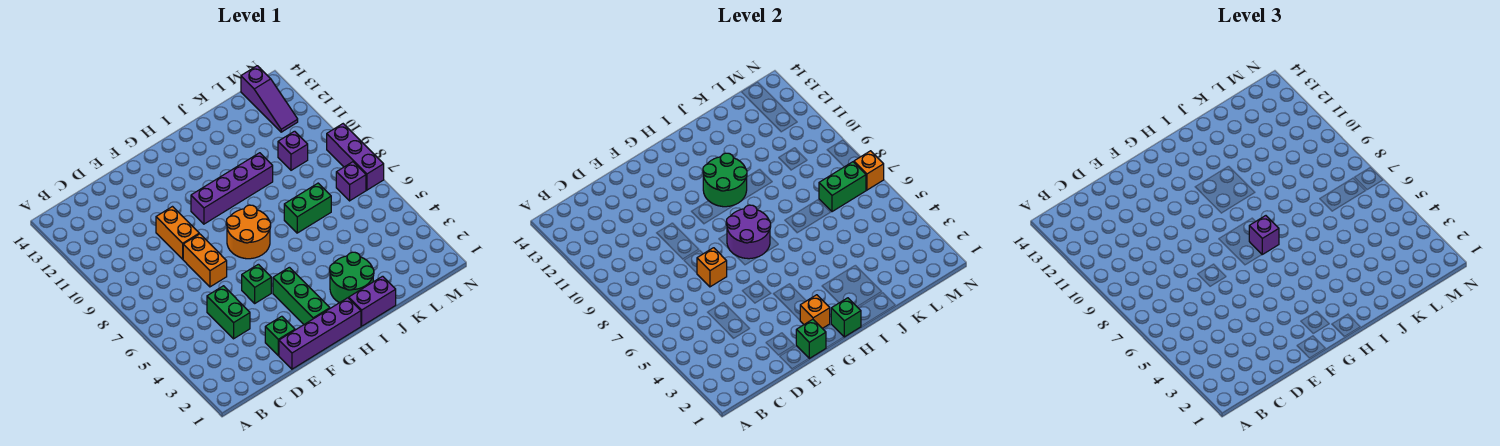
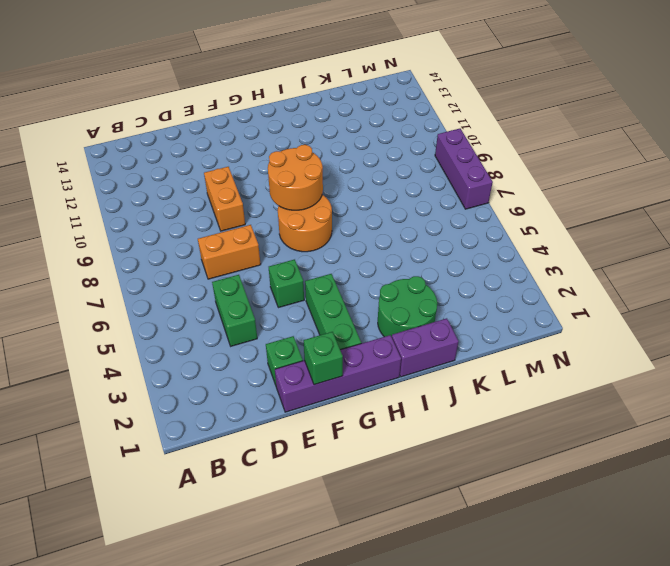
orange 1x2 brick [198,225,261,279] -> orange 1x2 brick turned to [183,234,227,287]
orange 2x2 round brick [268,145,323,210] -> purple 2x2 round brick [726,205,771,259]
none -> purple 1x4 brick [191,153,273,224]
none -> green 1x2 brick [284,183,331,233]
none -> purple 1x1 brick [278,131,308,170]

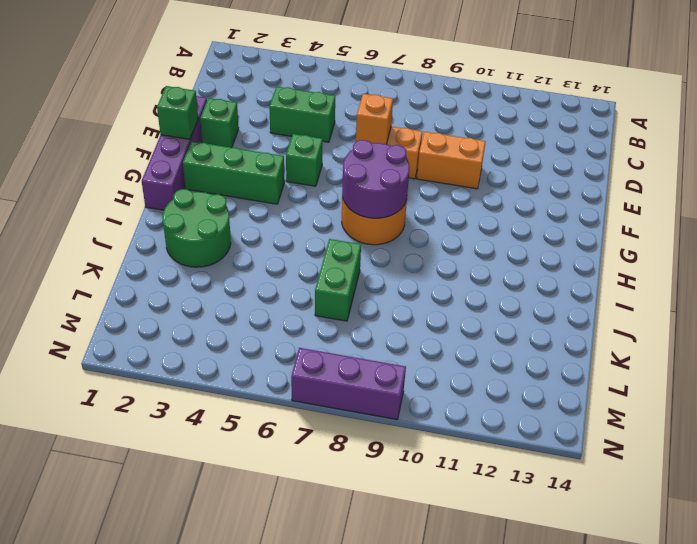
none -> purple 1x4 brick [191,153,273,224]
none -> purple 1x2 brick [349,276,396,326]
none -> purple 1x1 brick [278,131,308,170]

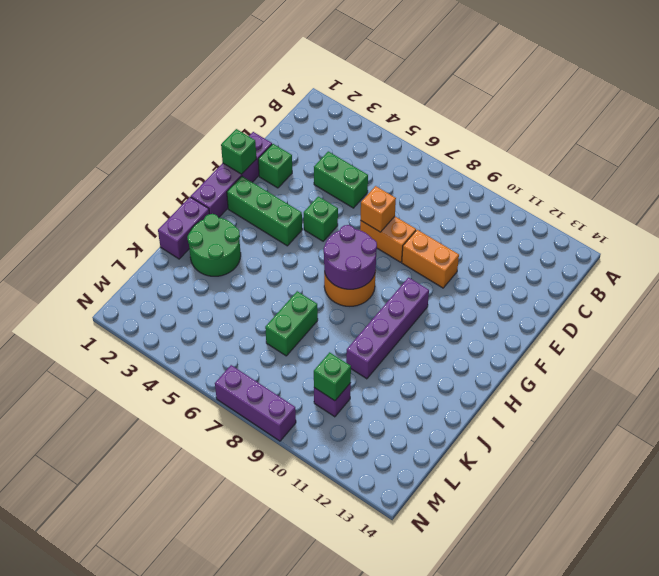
green 1x1 brick [314,352,351,401] -> green 1x1 brick moved to [831,298,861,337]
none -> purple 1x1 brick [336,162,366,201]
none -> purple 1x3 slope [241,66,298,132]
none -> orange 1x1 brick [800,295,830,328]

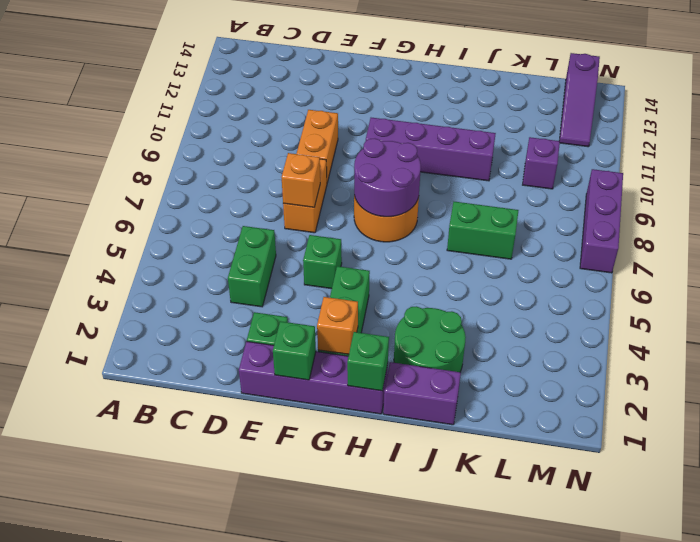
none -> purple 1x1 brick [336,162,366,201]
none -> green 2x2 round brick [703,153,747,207]
none -> green 1x2 brick [819,162,866,212]

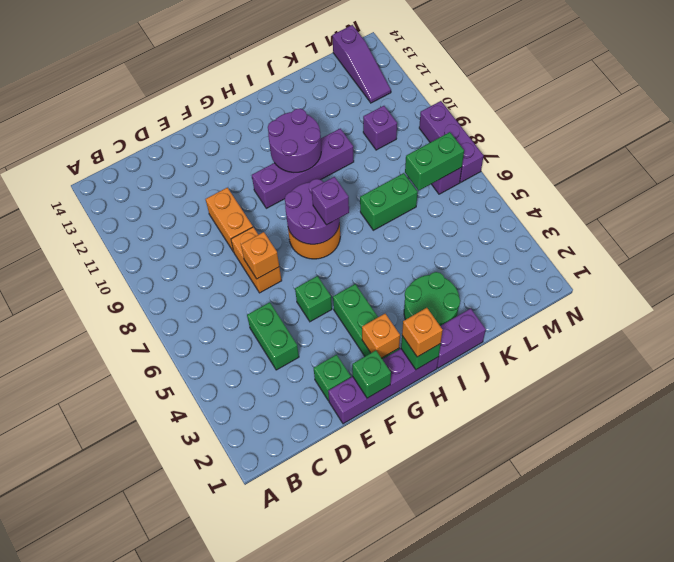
orange 1x1 brick [402,308,443,357] -> orange 1x1 brick moved to [854,151,884,190]
purple 2x2 round brick [268,108,321,172] -> green 2x2 round brick [703,153,747,207]

